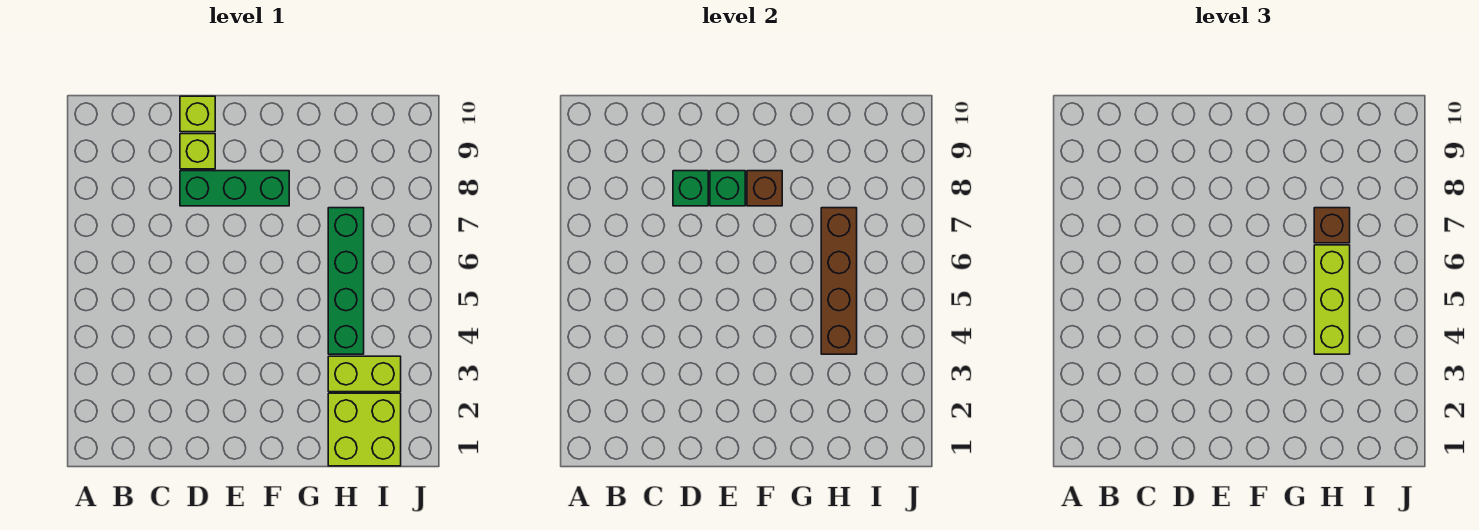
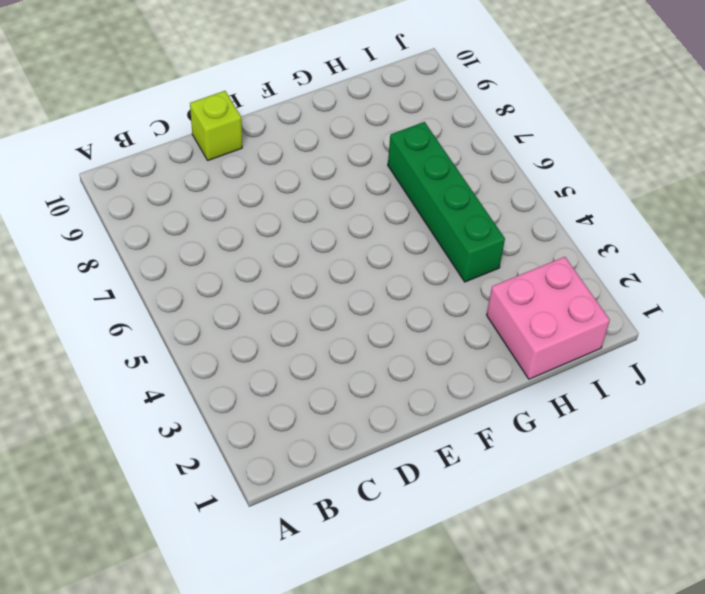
pink 2x2 brick [487,257,610,379] -> lime 2x2 brick [328,393,401,466]
none -> green 1x3 brick [180,171,289,206]
none -> lime 1x1 brick [180,134,215,169]
none -> lime 1x2 brick [328,356,401,392]

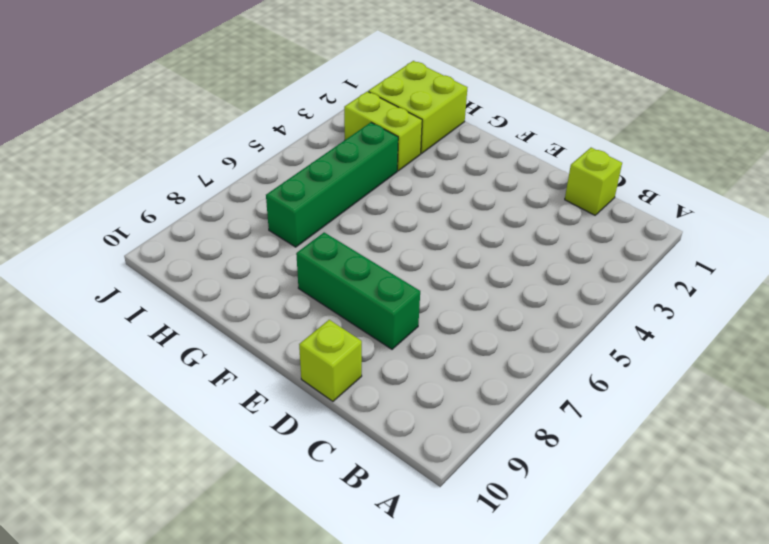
lime 1x1 brick [565,148,622,215] -> lime 1x1 brick moved to [180,134,215,169]
none -> green 1x1 brick [673,171,708,206]
none -> green 1x1 brick [710,171,745,206]
none -> brown 1x1 brick [747,171,782,206]

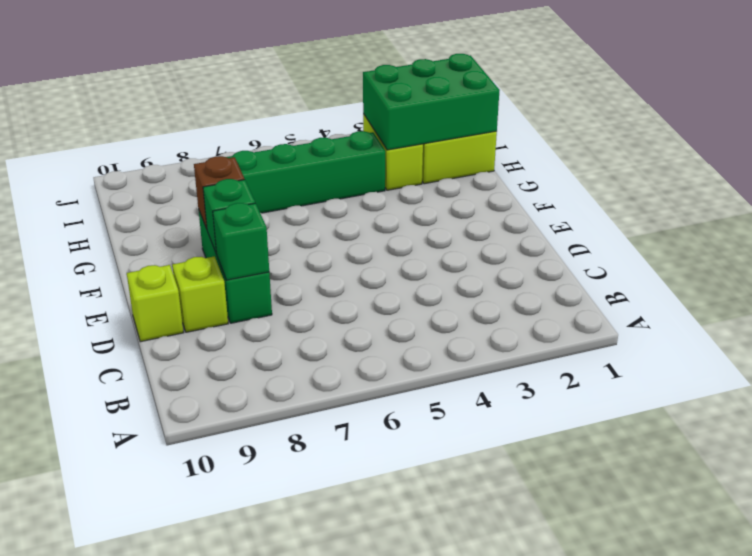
green 2x3 brick [363,54,500,150] -> none
none -> brown 1x4 brick [821,208,857,354]
none -> lime 1x3 brick [1314,245,1350,354]
none -> brown 1x1 brick [1314,208,1350,243]

